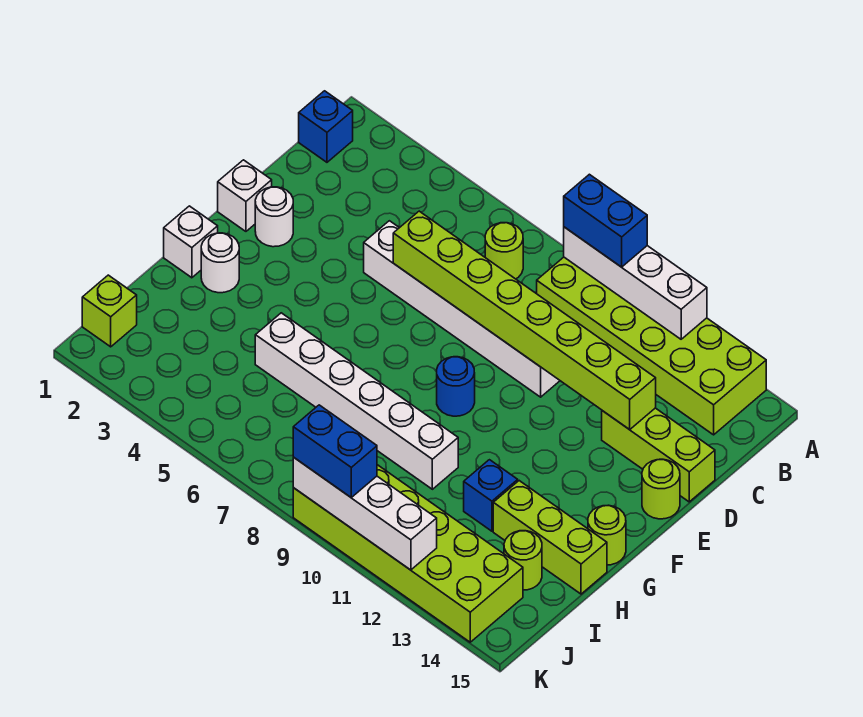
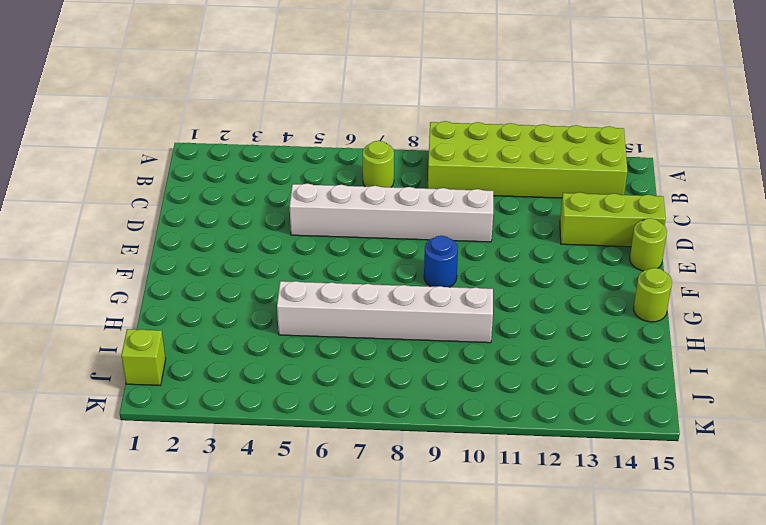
none -> blue 1x1 brick [299,91,353,162]
none -> white 1x1 brick [218,160,272,231]
none -> white 1x1 round brick [255,187,293,247]

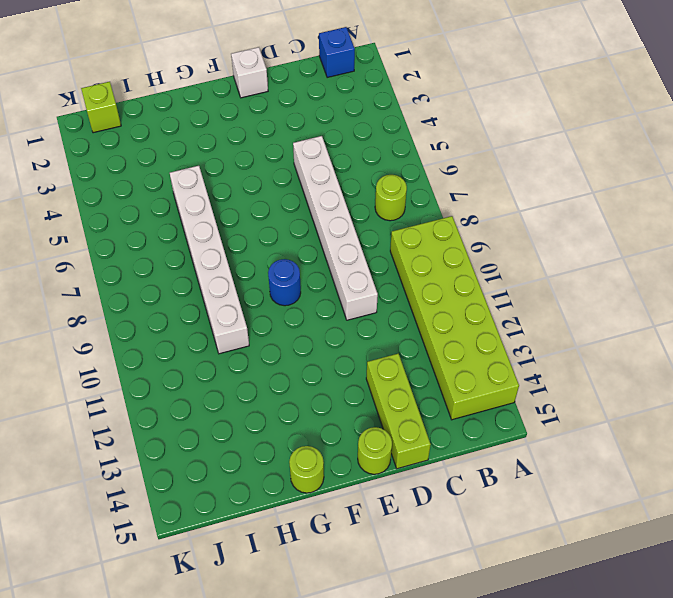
none -> white 1x1 round brick [255,187,293,247]
none -> white 1x1 brick [164,206,218,278]
none -> white 1x1 round brick [201,233,239,293]

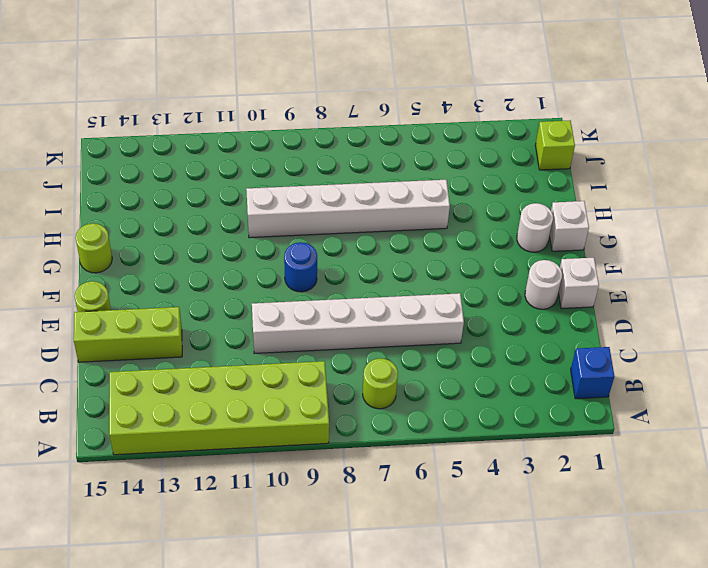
none -> blue 1x1 brick [464,460,518,531]
none -> lime 1x3 brick [493,481,607,594]
none -> lime 1x1 round brick [504,531,542,590]

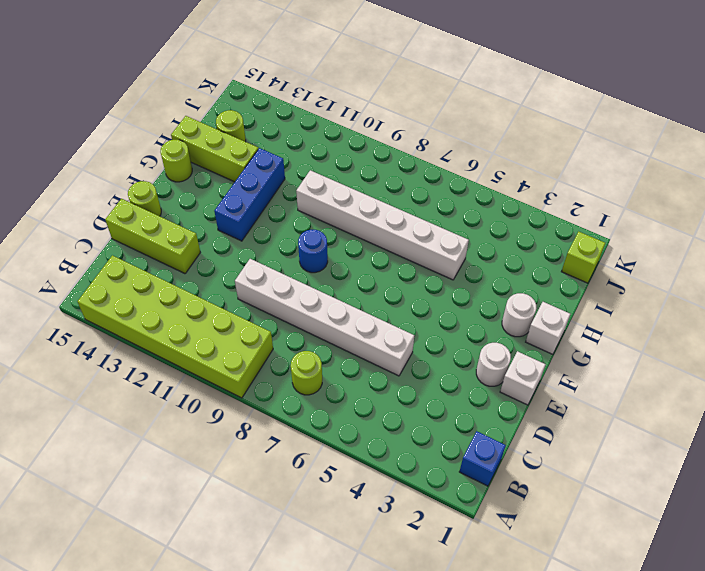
blue 1x3 brick [214,148,285,241] -> blue 1x1 brick [464,460,518,531]
none -> lime 2x6 brick [293,465,523,642]
none -> white 1x4 brick [564,227,707,339]
none -> lime 1x8 brick [393,211,656,430]

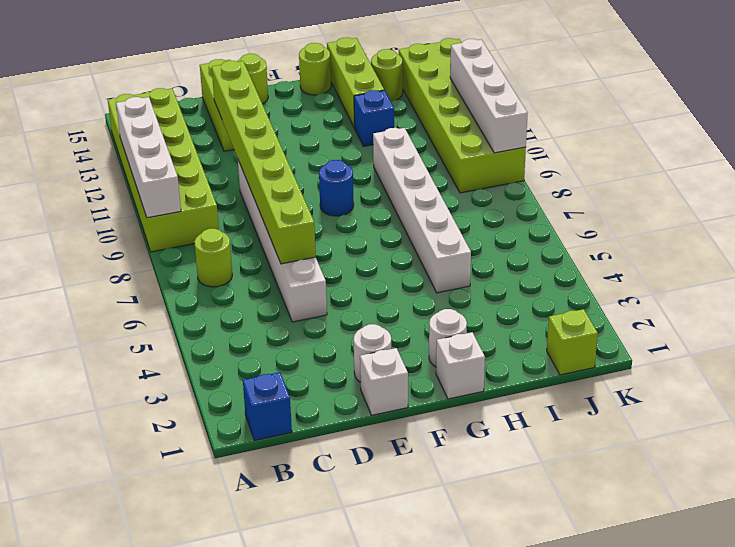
none -> blue 1x2 brick [564,174,647,267]
none -> blue 1x2 brick [293,405,377,497]

